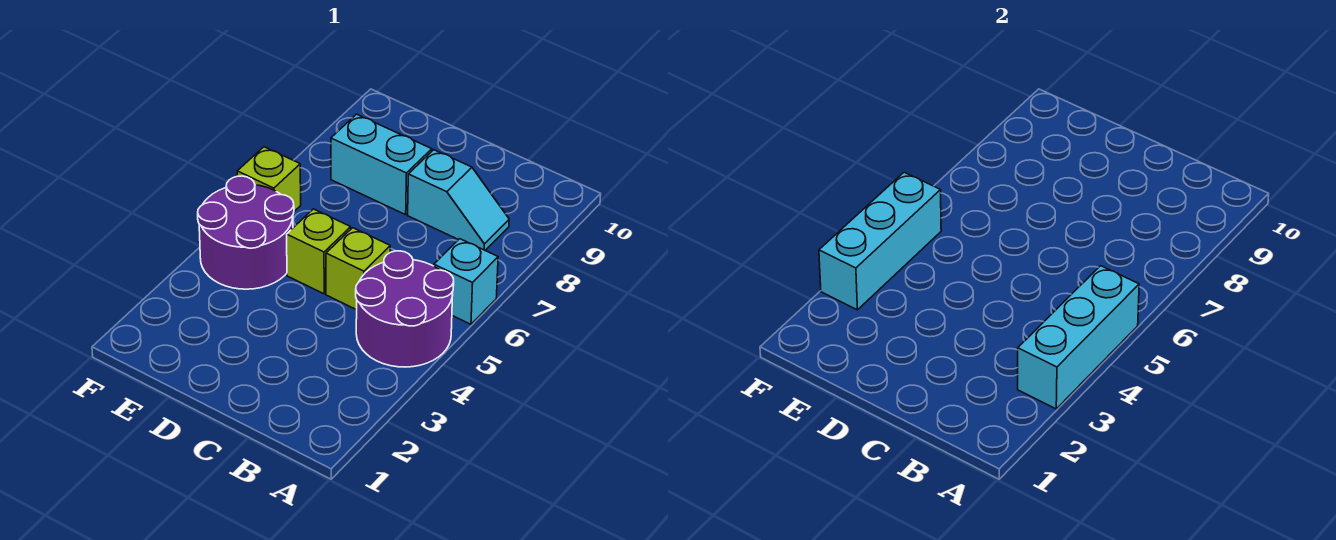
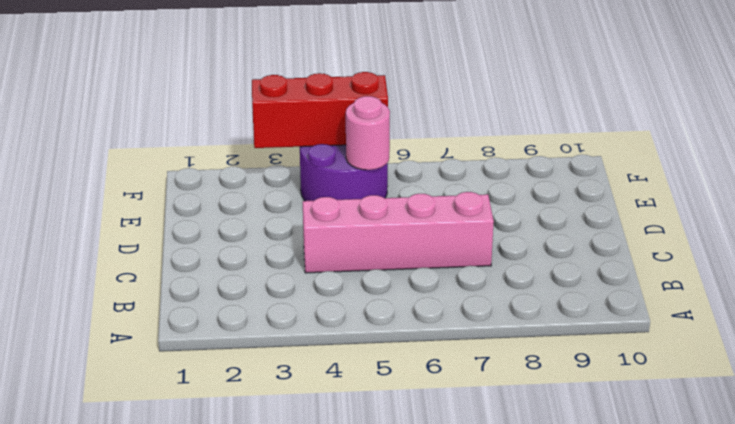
pink 1x4 brick [303,192,494,273] -> lime 1x1 brick [326,228,390,310]
pink 1x1 round brick [346,96,390,170] -> none
red 1x3 brick [252,72,388,148] -> cyan 1x3 brick [819,172,941,310]
none -> purple 2x2 round brick [356,251,454,367]
none -> cyan 1x1 brick [434,239,498,324]

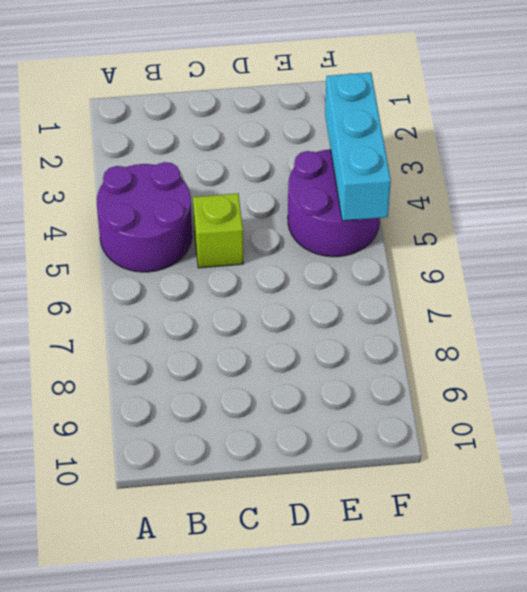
none -> cyan 1x1 brick [434,239,498,324]
none -> cyan 1x2 slope [408,150,509,250]

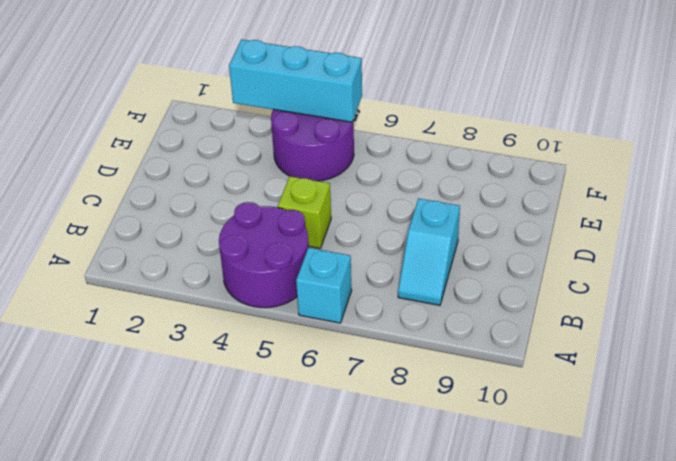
none -> lime 1x1 brick [287,209,351,294]
none -> cyan 1x2 brick [331,114,432,215]

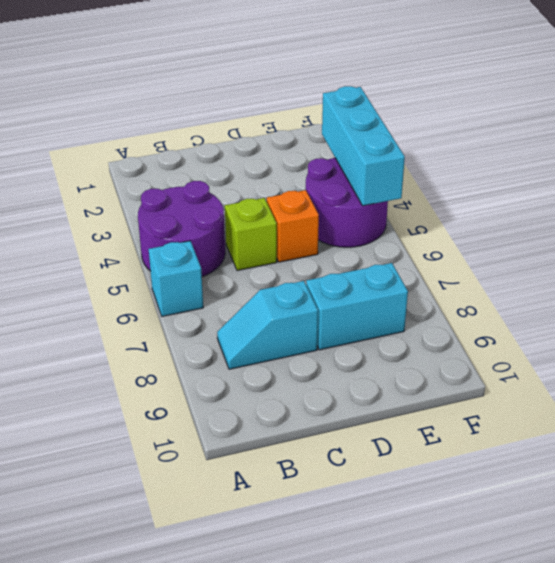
orange 1x1 brick [267,190,319,262] -> lime 1x1 brick [287,209,351,294]
none -> lime 1x1 brick [237,147,301,211]
none -> cyan 1x3 brick [1018,266,1139,409]

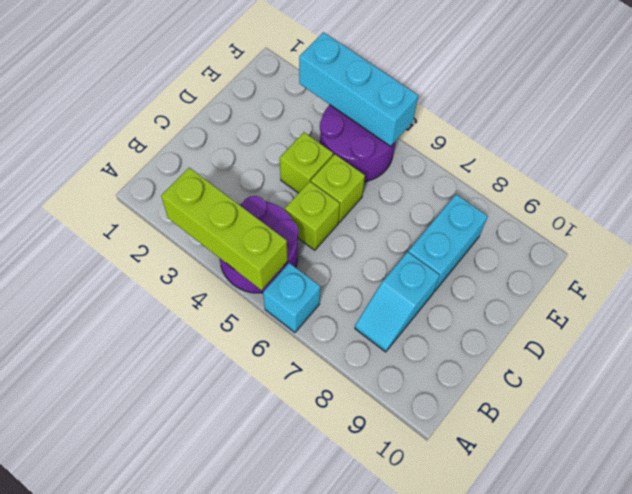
lime 1x3 brick [161,168,288,290] -> cyan 1x3 brick [1018,266,1139,409]
lime 1x1 brick [280,132,333,193] -> lime 1x1 brick moved to [237,147,301,211]

